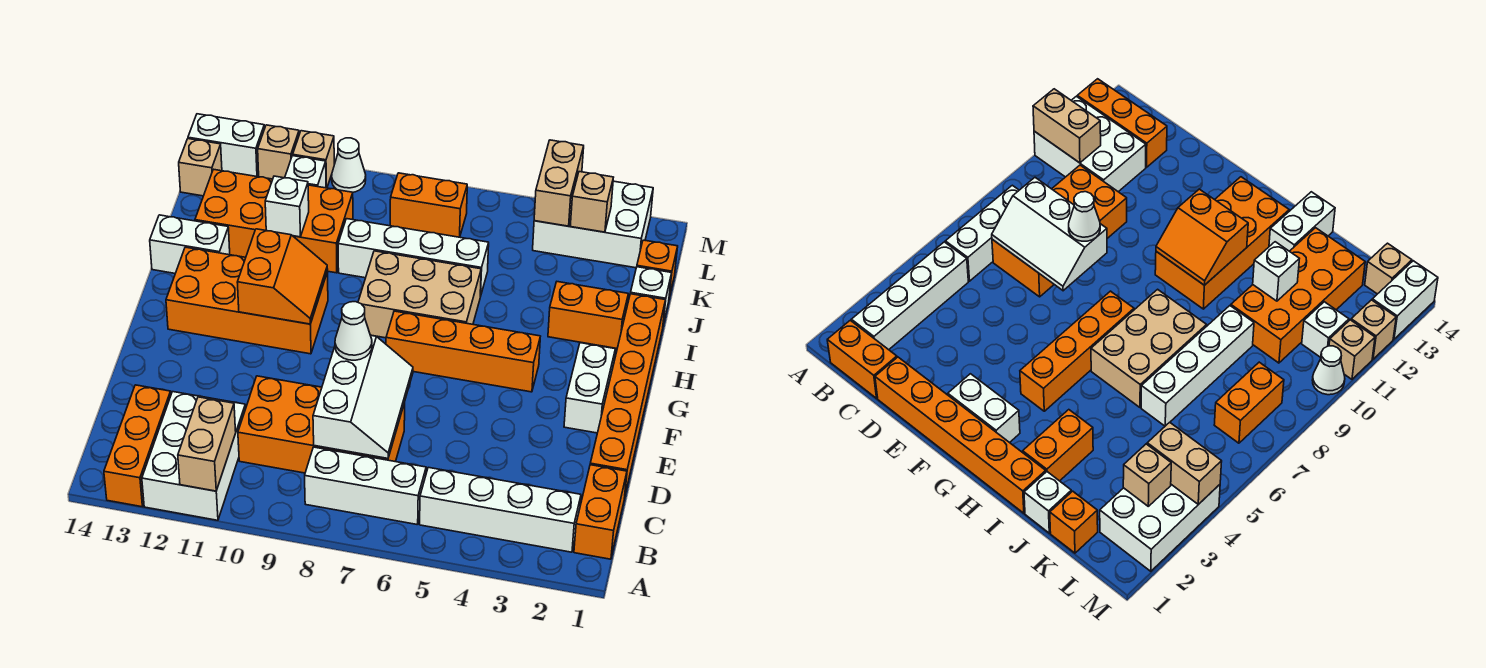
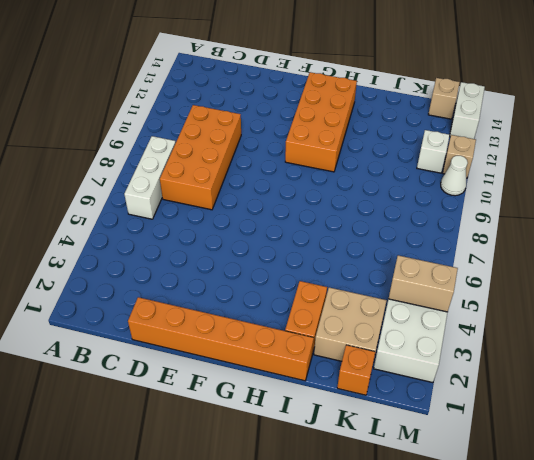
tan 2x2 brick [314,287,387,361] -> none
none -> white 2x3 brick [142,392,245,520]
none -> orange 1x3 brick [104,385,171,507]
none -> orange 1x2 brick [574,465,627,559]
none -> white 1x4 brick [420,467,581,552]

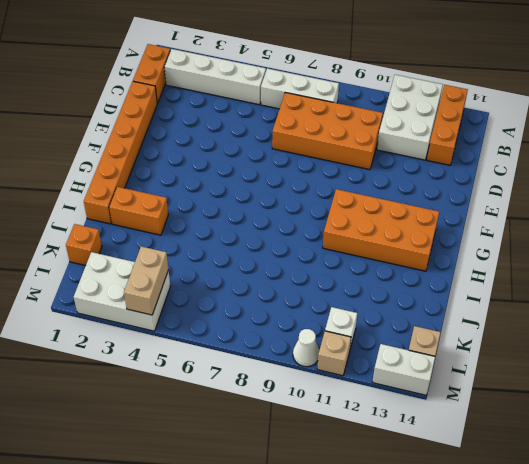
none -> white 1x2 brick [564,343,615,433]
none -> orange 1x4 brick [386,311,540,392]
none -> tan 2x3 brick [358,251,481,338]
none -> white 1x2 brick [150,215,230,273]

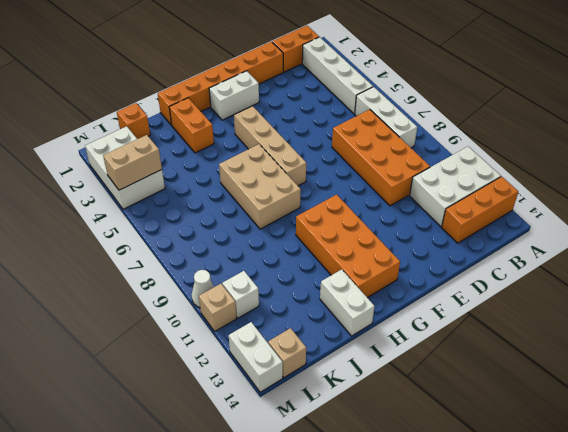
tan 1x4 brick [234,106,306,186] -> orange 1x4 brick [386,311,540,392]
none -> white 1x1 brick [630,267,672,325]
none -> white 1x4 brick [338,219,489,297]
none -> orange 2x4 brick [195,169,353,273]
none -> orange 1x2 brick [390,173,467,237]

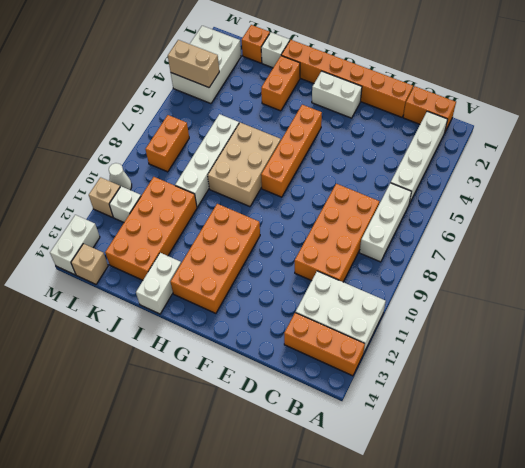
none -> tan 1x1 brick [258,125,299,179]
none -> tan 1x2 brick [178,397,236,491]
none -> white 2x3 slope [313,336,413,458]
none -> orange 2x2 slope [237,229,328,324]

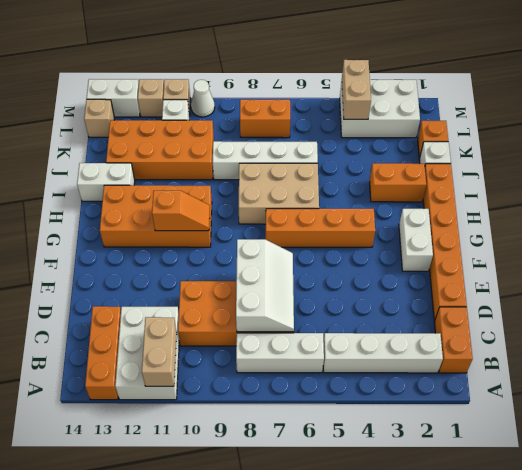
orange 1x2 slope [152,191,210,231] -> orange 2x2 slope [237,229,328,324]
none -> white 1x1 brick [265,176,309,237]
none -> tan 1x1 brick [570,172,613,232]
none -> white 1x1 cone [335,302,372,360]

